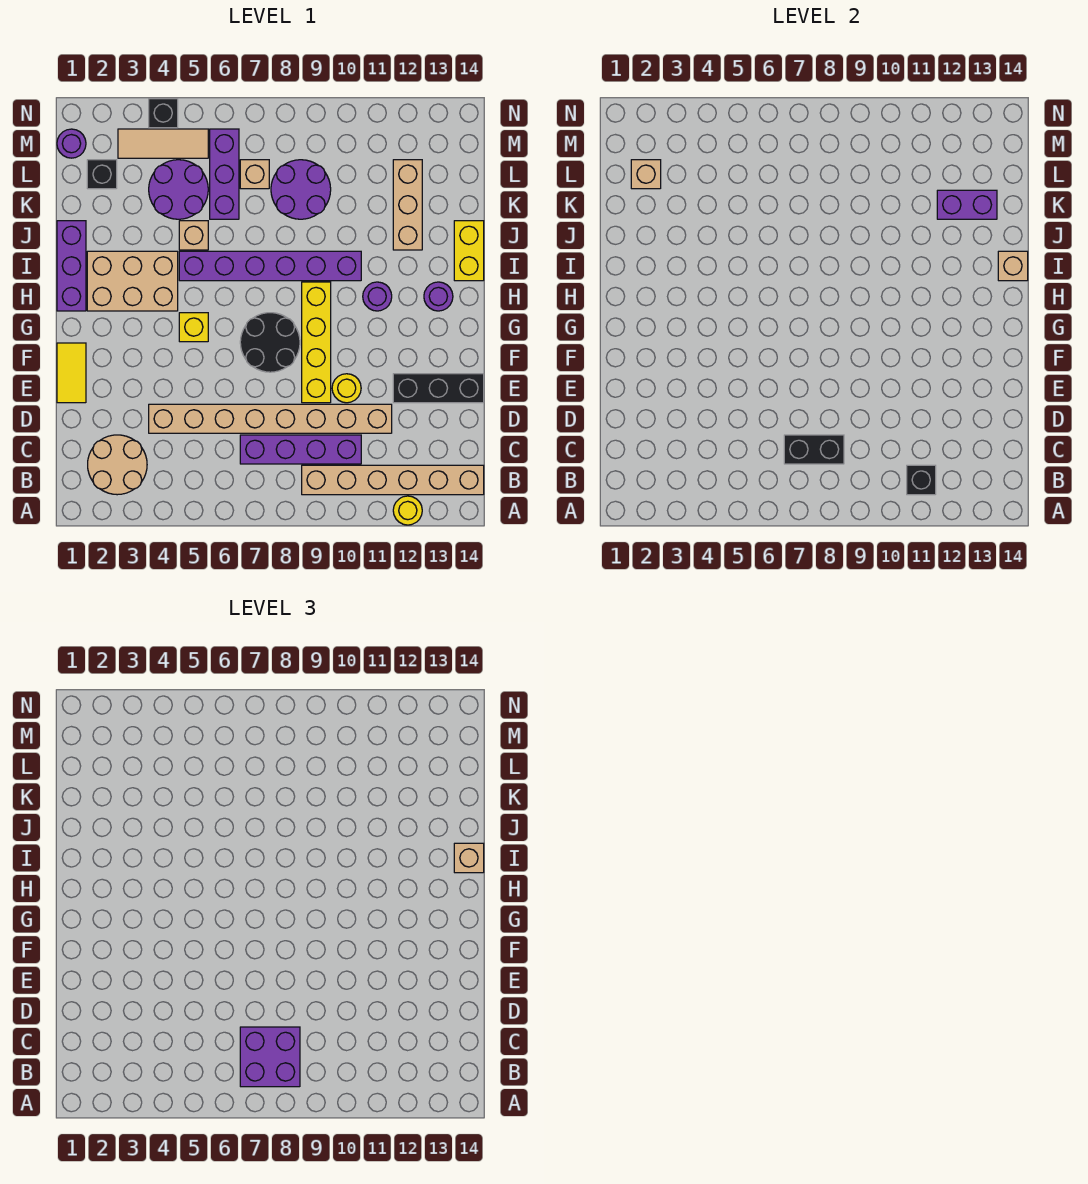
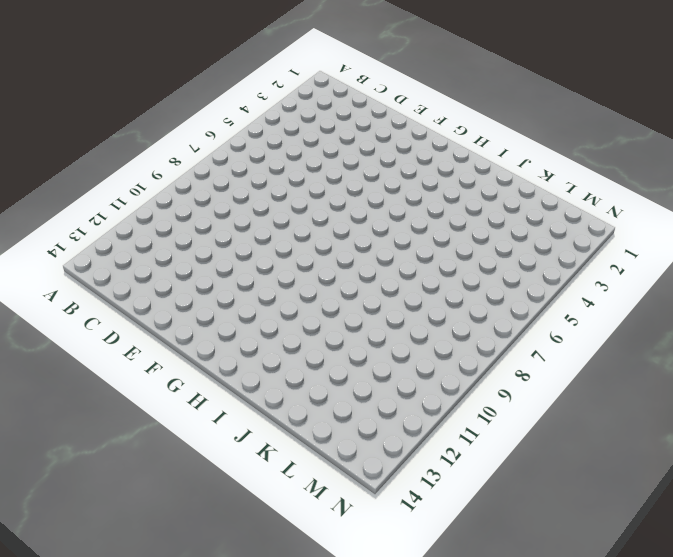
none -> yellow 1x1 round brick [393,496,422,525]
none -> tan 2x2 round brick [88,435,147,495]
none -> tan 1x6 brick [302,465,484,495]
none -> purple 1x4 brick [240,435,361,464]

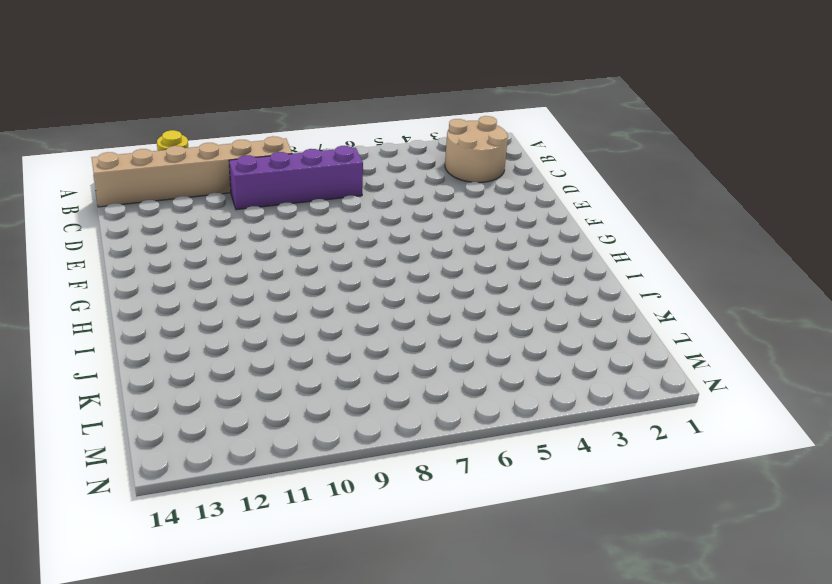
none -> tan 1x8 brick [149,404,392,433]
none -> yellow 1x2 tile [57,343,86,403]
none -> yellow 1x4 brick [302,282,331,403]
none -> yellow 1x1 round brick [332,374,361,403]

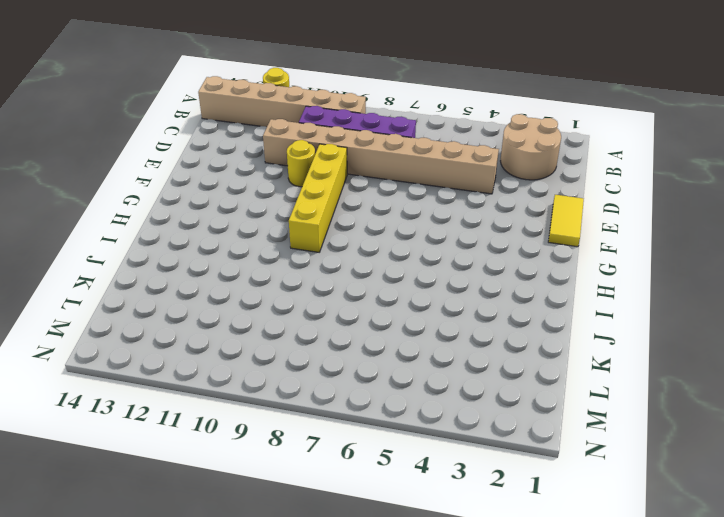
none -> black 1x3 brick [393,374,484,403]
none -> black 2x2 round brick [240,313,300,372]
none -> yellow 1x1 brick [179,313,208,342]
none -> purple 1x3 brick [57,221,86,311]

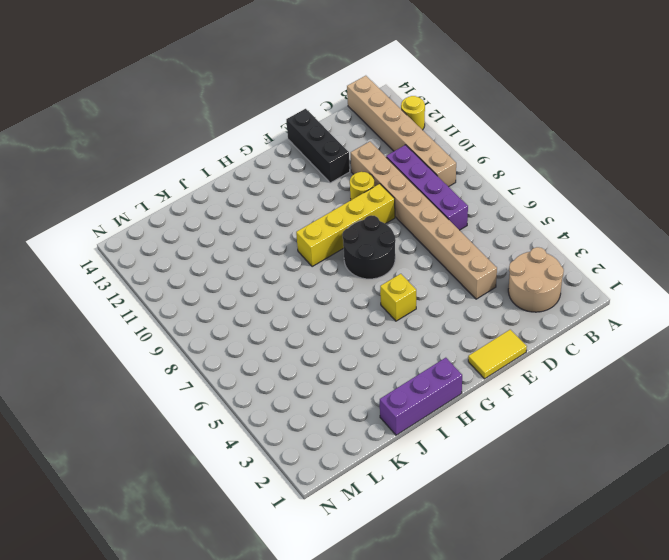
none -> tan 2x3 brick [87,251,178,311]
none -> purple 1x1 round brick [363,282,392,311]
none -> purple 1x1 round brick [424,282,453,311]
none -> purple 1x6 brick [179,251,361,281]

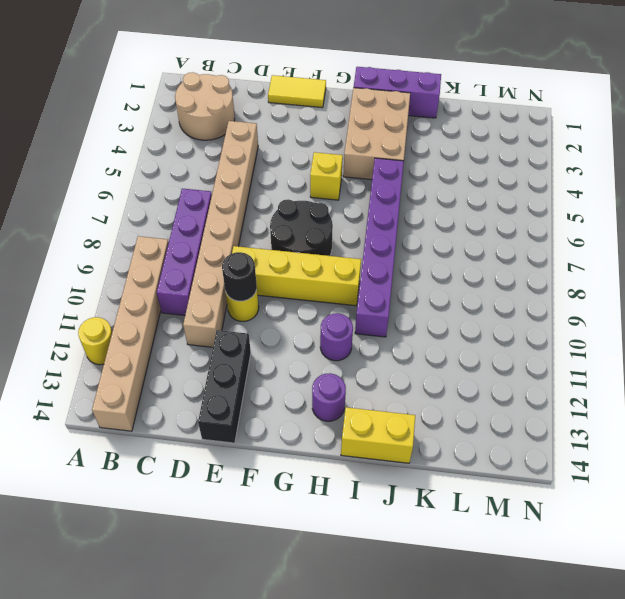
black 1x1 round brick [222,252,257,301] -> none
none -> tan 1x1 brick [179,221,208,250]
none -> tan 1x3 brick [393,160,422,250]
none -> purple 2x2 round brick [149,160,208,219]
none -> purple 1x3 brick [210,129,239,219]

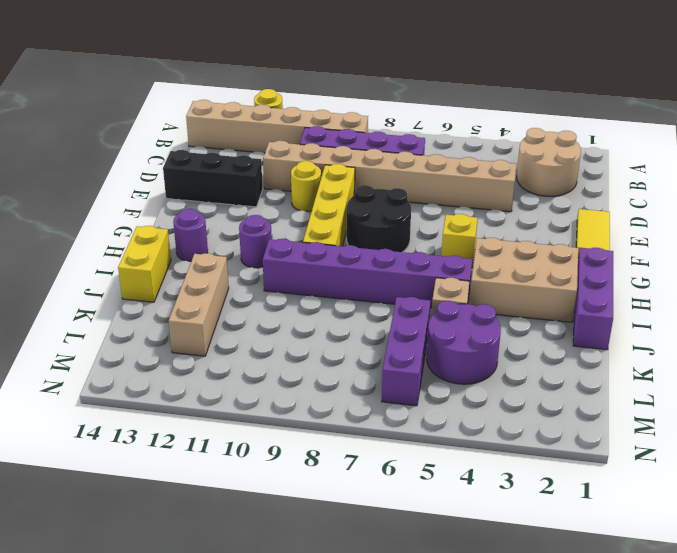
none -> purple 2x2 round brick [271,160,331,219]
none -> black 1x1 brick [87,160,117,189]
none -> tan 1x1 brick [240,160,269,189]
none -> purple 1x1 round brick [57,129,86,158]

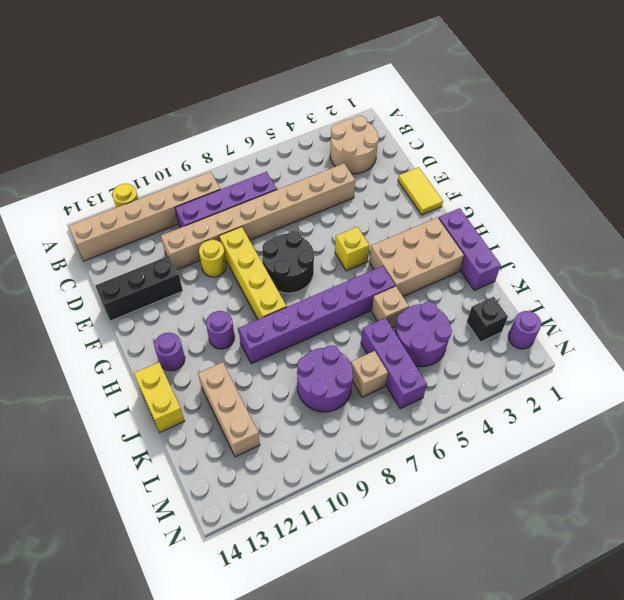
none -> tan 1x3 tile [118,129,208,158]
none -> black 1x1 brick [149,99,178,128]
none -> black 1x1 brick [907,465,936,495]
none -> black 1x2 brick [784,435,844,464]

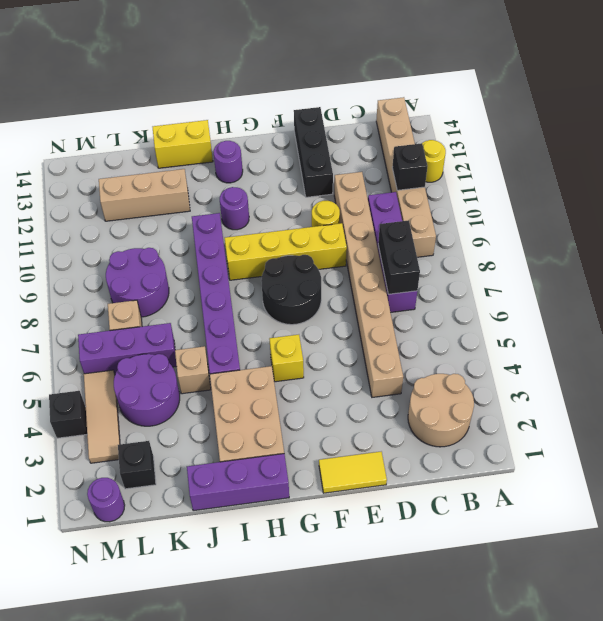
none -> tan 1x1 brick [998,251,1028,281]
none -> purple 1x2 brick [937,190,997,219]
none -> tan 1x1 brick [631,160,661,189]
none -> purple 2x2 brick [240,1027,300,1087]

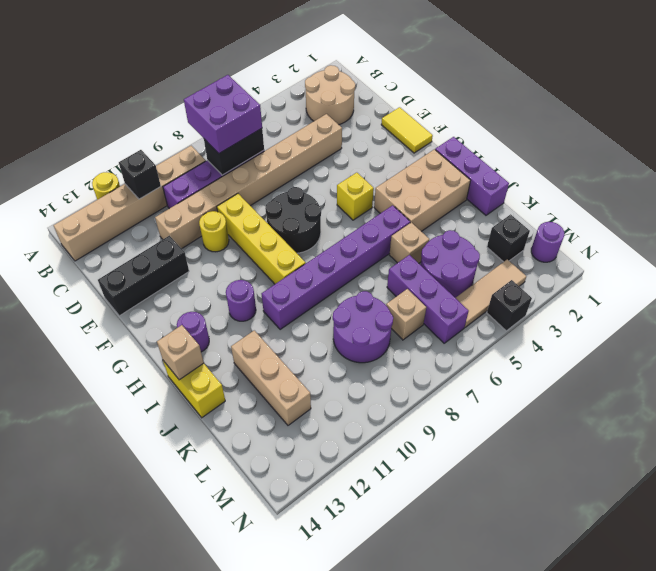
none -> purple 1x2 brick [937,190,997,219]
none -> tan 1x1 brick [631,160,661,189]
none -> tan 1x1 brick [454,843,484,873]

